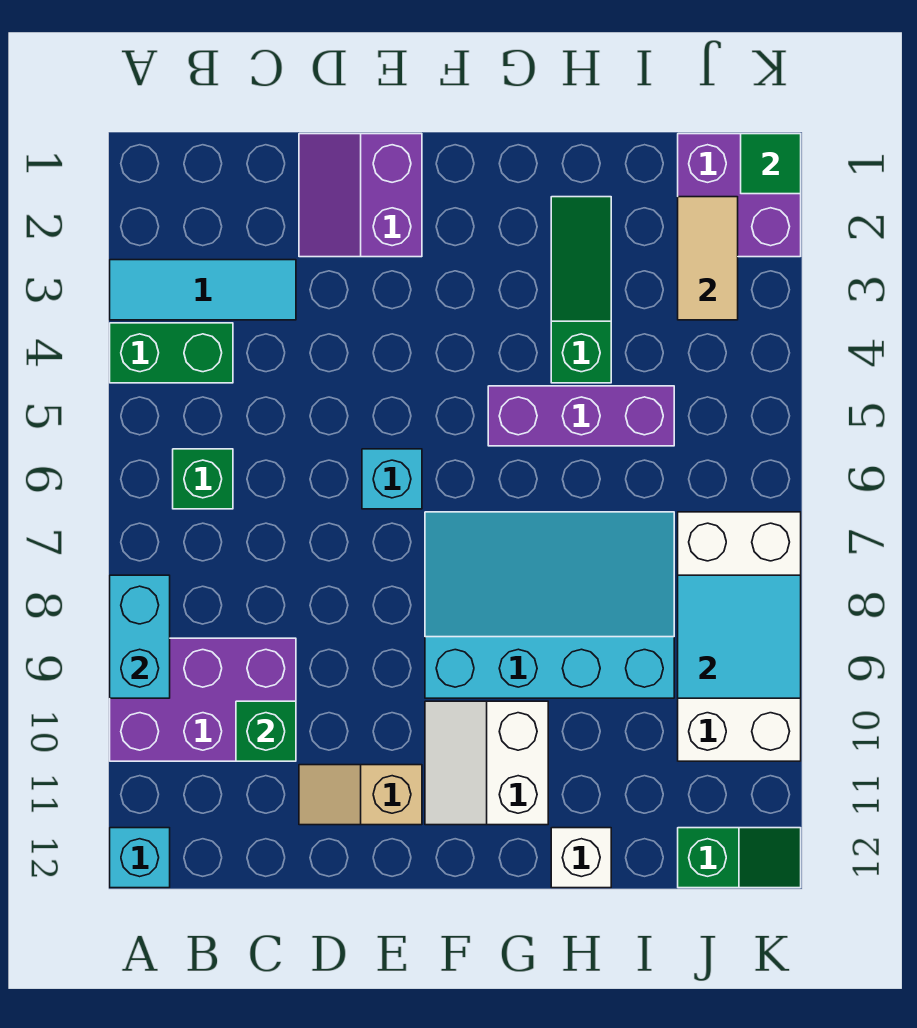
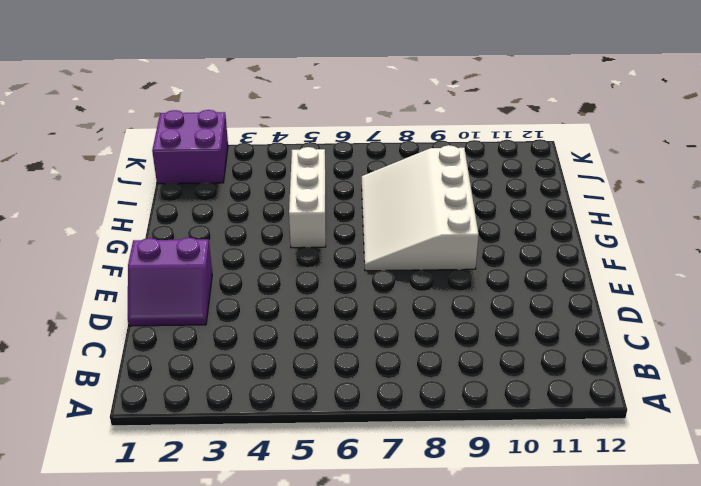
white 3x4 slope [362,145,479,271] -> cyan 3x4 slope [425,512,674,698]
white 1x3 brick [289,147,326,248] -> purple 1x3 brick [488,386,674,446]
none -> cyan 1x3 tile [110,260,296,320]
none -> green 1x2 brick [110,323,233,383]
none -> purple 2x3 brick [110,638,296,761]

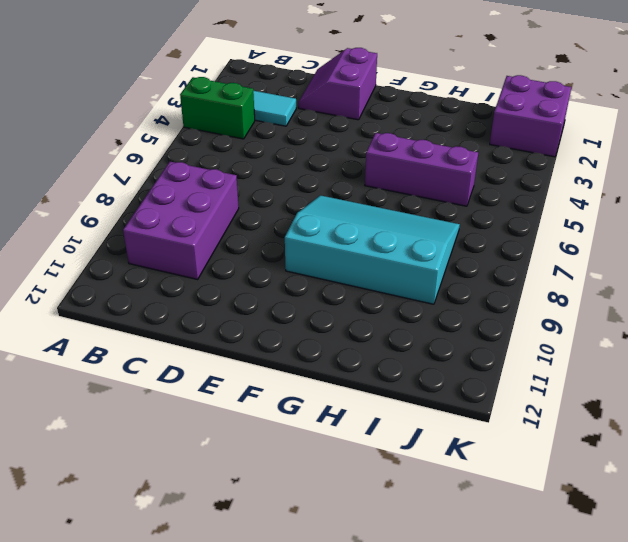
purple 2x3 brick [123,162,239,279] -> purple 2x3 brick turned to [110,638,296,761]
none -> cyan 1x1 brick [110,828,170,888]
none -> green 1x1 brick [173,449,233,509]
none -> tan 1x2 slope [299,765,422,825]

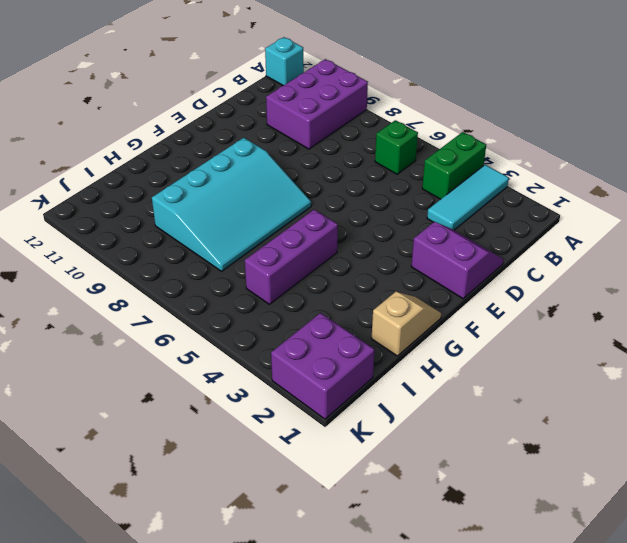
tan 1x2 slope [372,292,441,356] -> tan 1x2 slope moved to [299,765,422,825]
none -> cyan 1x1 brick [362,449,422,509]
none -> white 2x2 slope [425,701,548,825]
none -> green 1x3 slope [551,197,611,383]

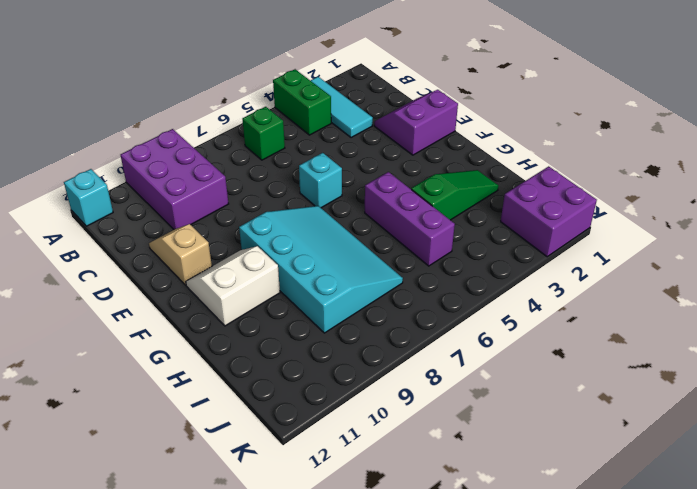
none -> white 1x1 brick [551,828,611,888]
none -> white 2x4 brick [678,512,801,761]
none -> green 1x2 slope [678,828,801,888]

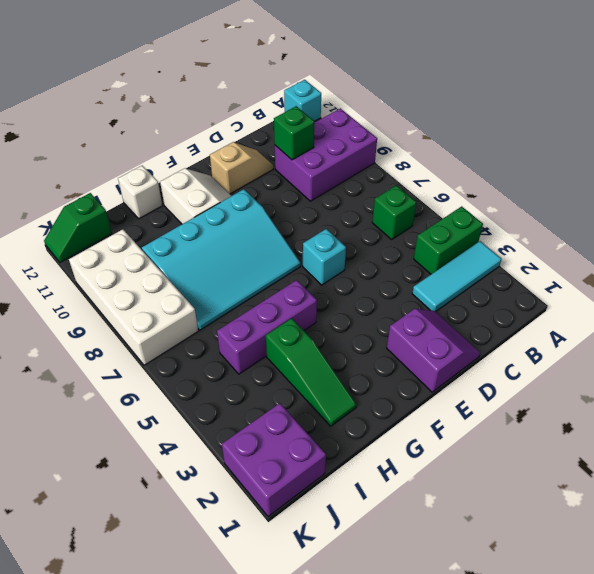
none -> cyan 1x2 brick [110,575,170,698]
none -> tan 1x2 tile [678,197,738,320]
none -> cyan 2x2 tile [678,575,801,698]

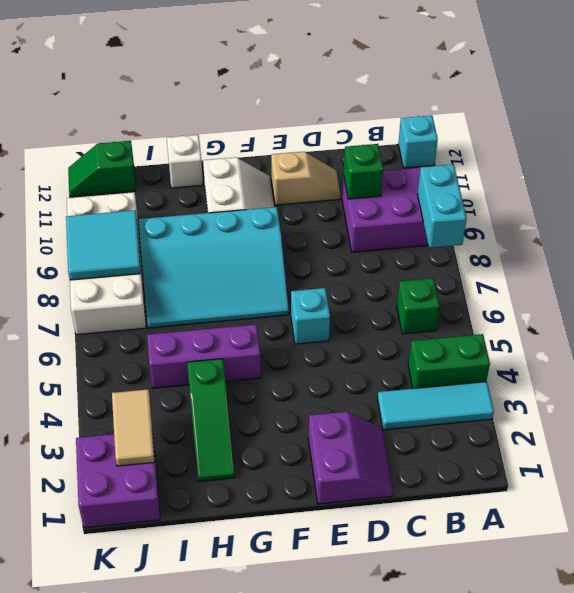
none -> green 1x1 tile [741,134,801,194]

